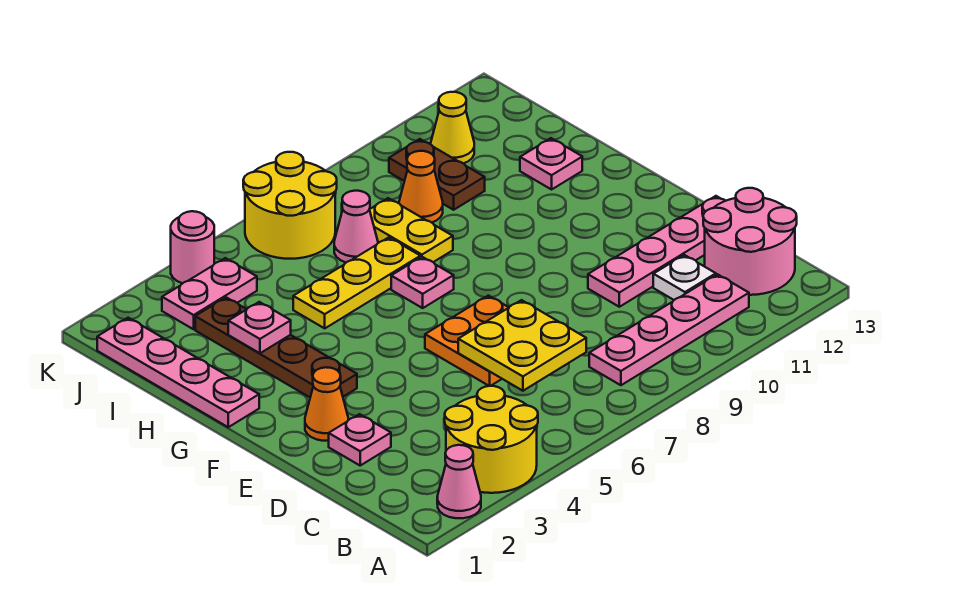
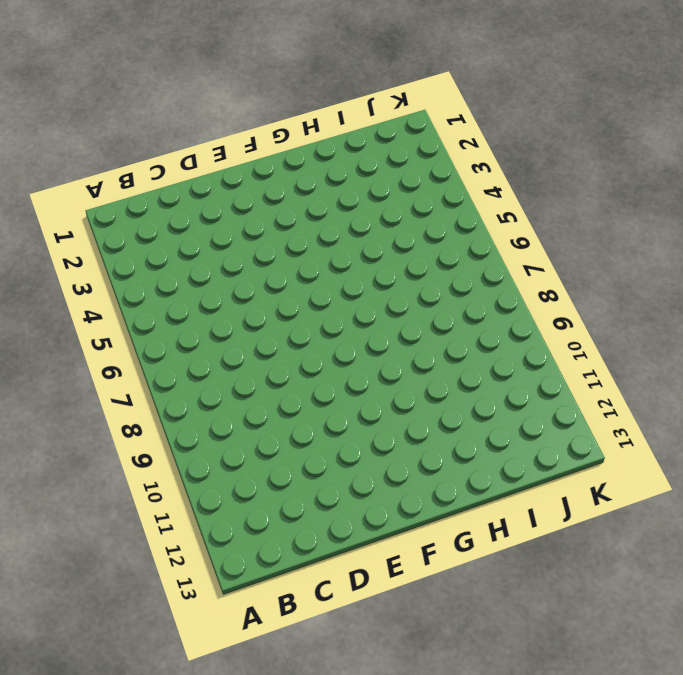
none -> pink 1x1 cone [437,445,481,518]
none -> yellow 2x2 round brick [445,386,538,493]
none -> pink 1x4 plate [589,274,749,385]

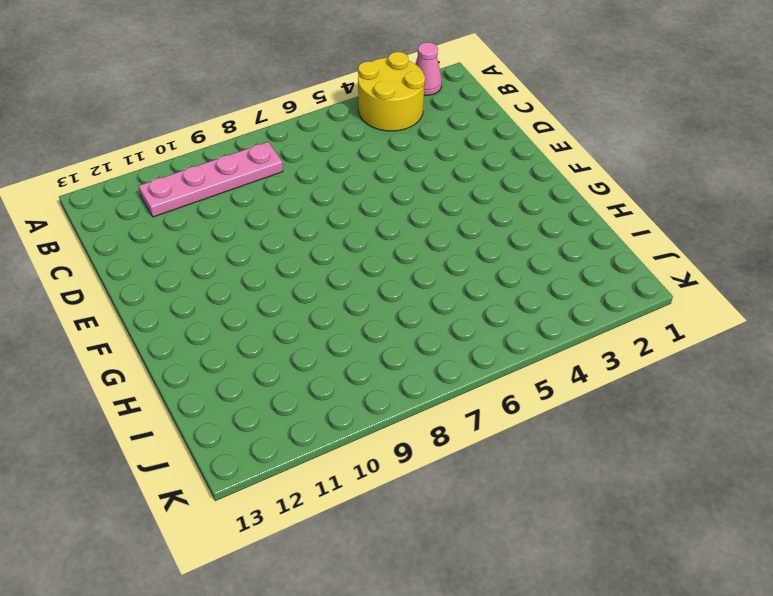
none -> pink 2x2 round brick [703,188,797,295]
none -> white 1x1 plate [653,255,716,300]
none -> pink 1x1 plate [329,414,391,465]

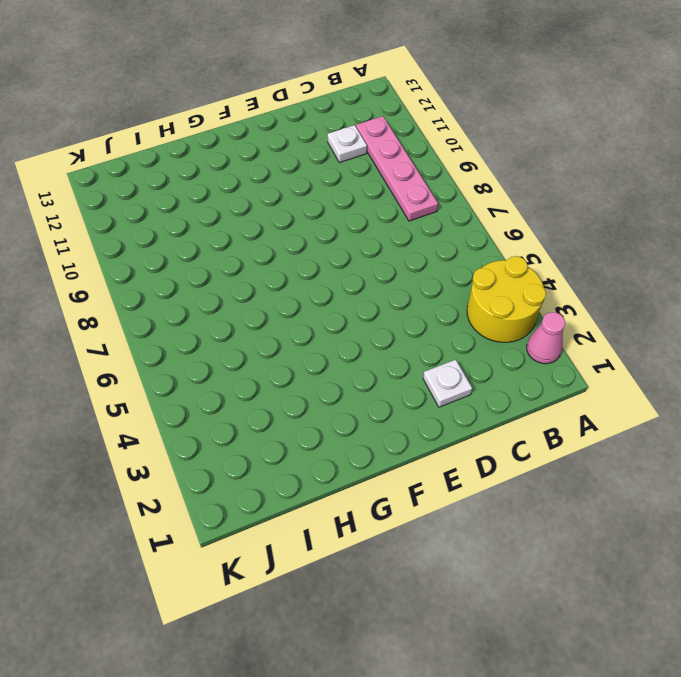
white 1x1 plate [423,360,472,407] -> pink 1x1 plate [329,414,391,465]
none -> pink 2x2 round brick [703,188,797,295]
none -> orange 2x2 plate [425,296,509,386]
none -> pink 1x4 plate [588,196,726,307]

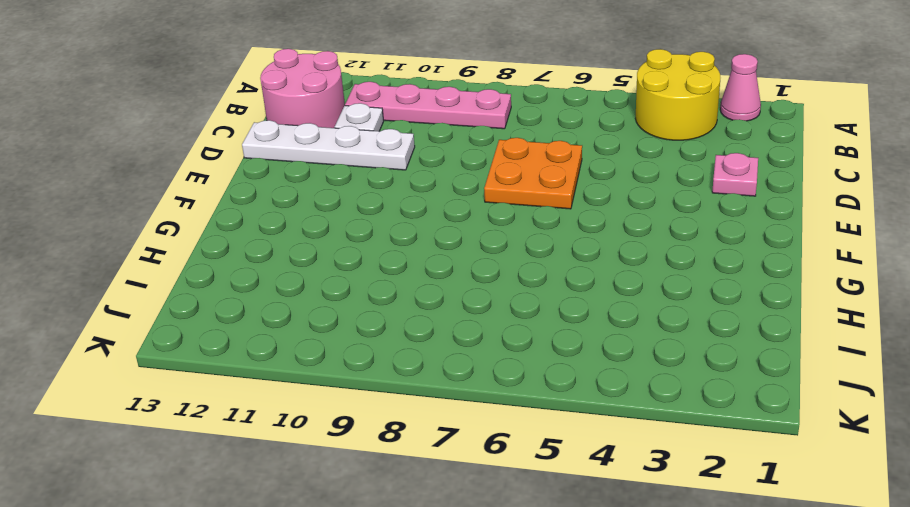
white 1x4 plate [242,120,415,170] -> pink 1x4 plate [588,196,726,307]
none -> orange 1x1 cone [305,367,348,441]
none -> brown 1x4 plate [195,297,357,397]
none -> pink 1x4 plate [97,318,259,427]

